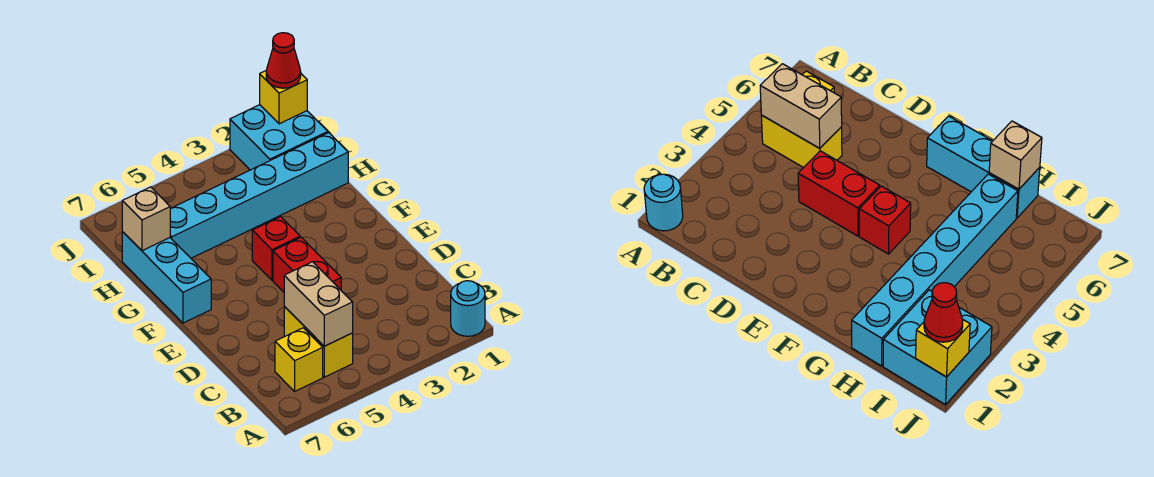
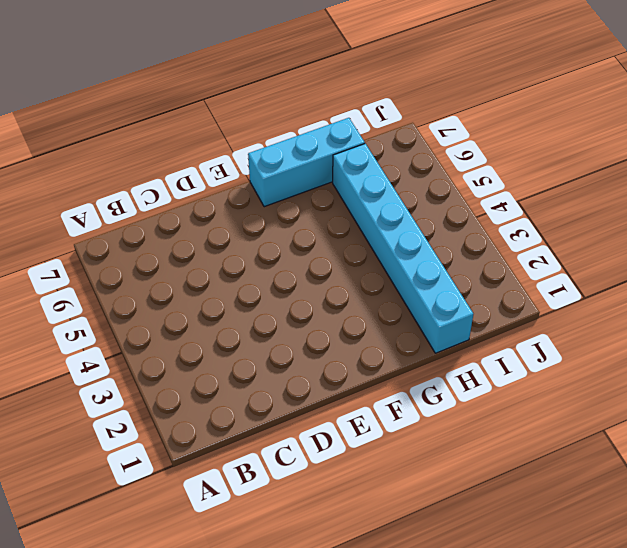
none -> cyan 1x1 round brick [451,281,485,336]
none -> yellow 1x2 brick [284,307,353,377]
none -> yellow 1x1 brick [275,328,323,391]

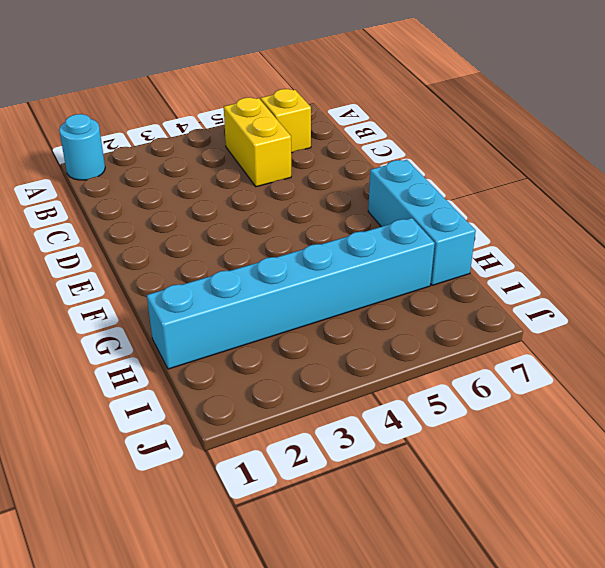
none -> red 1x2 brick [273,237,341,292]
none -> red 1x1 brick [252,217,300,280]
none -> cyan 2x2 brick [230,105,328,170]

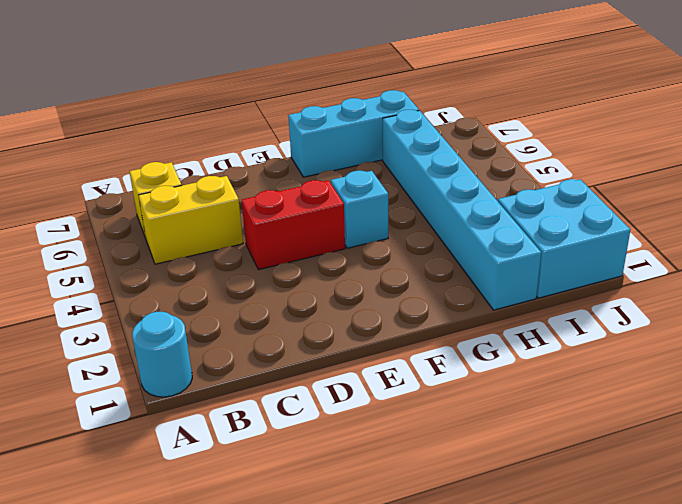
cyan 1x1 brick [331,171,388,248] -> red 1x1 brick [252,217,300,280]
none -> tan 1x2 brick [284,262,353,346]
none -> tan 1x1 brick [122,187,170,251]
none -> yellow 1x1 brick [260,71,307,124]

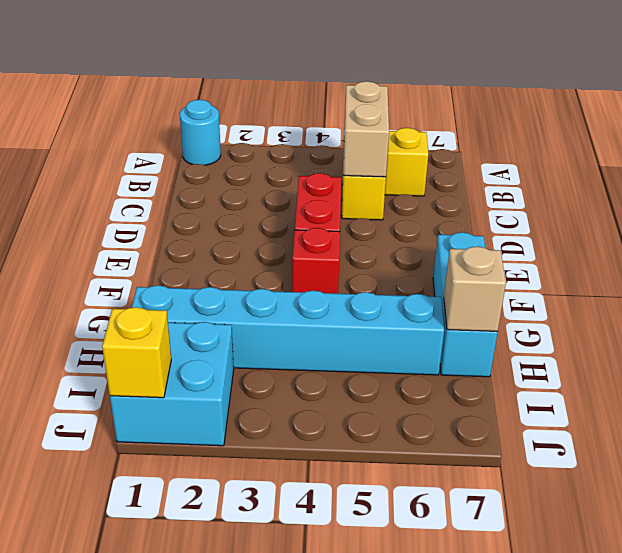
none -> red 1x1 cone [266,33,301,88]

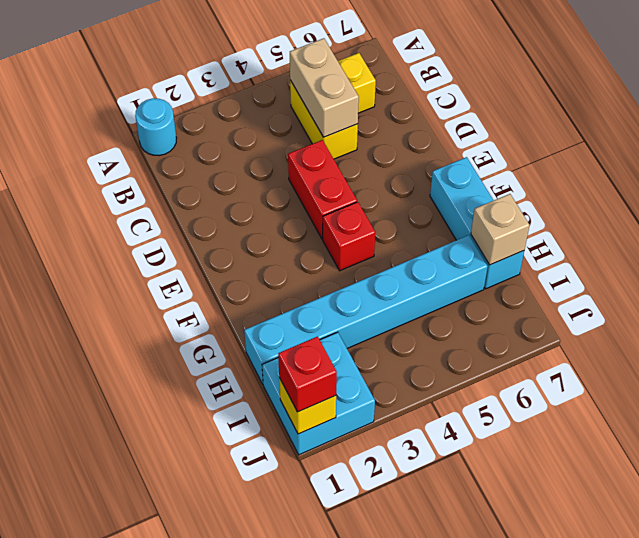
red 1x1 brick [278,337,337,412] -> red 1x1 cone [266,33,301,88]

